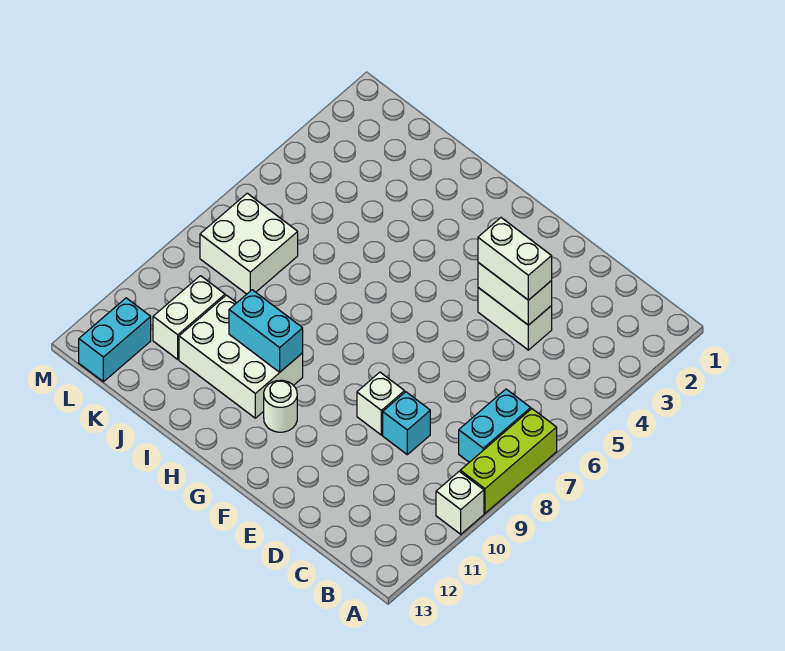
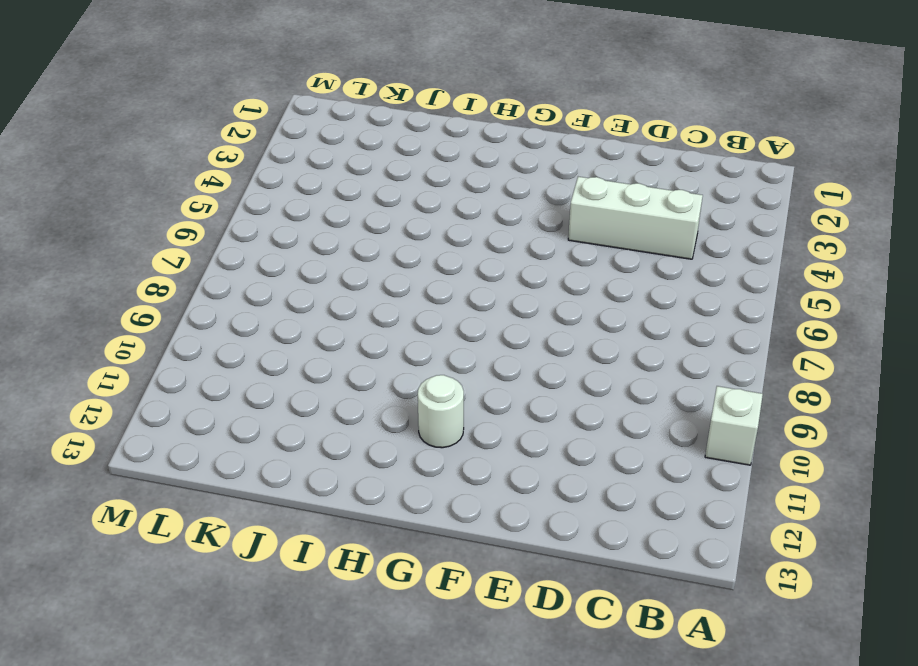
white 1x3 brick [568,177,703,259] -> white 1x2 brick [478,288,552,350]
none -> lime 1x3 brick [460,409,557,513]
none -> cyan 1x2 brick [459,389,531,462]
none -> cyan 1x1 brick [383,392,430,455]

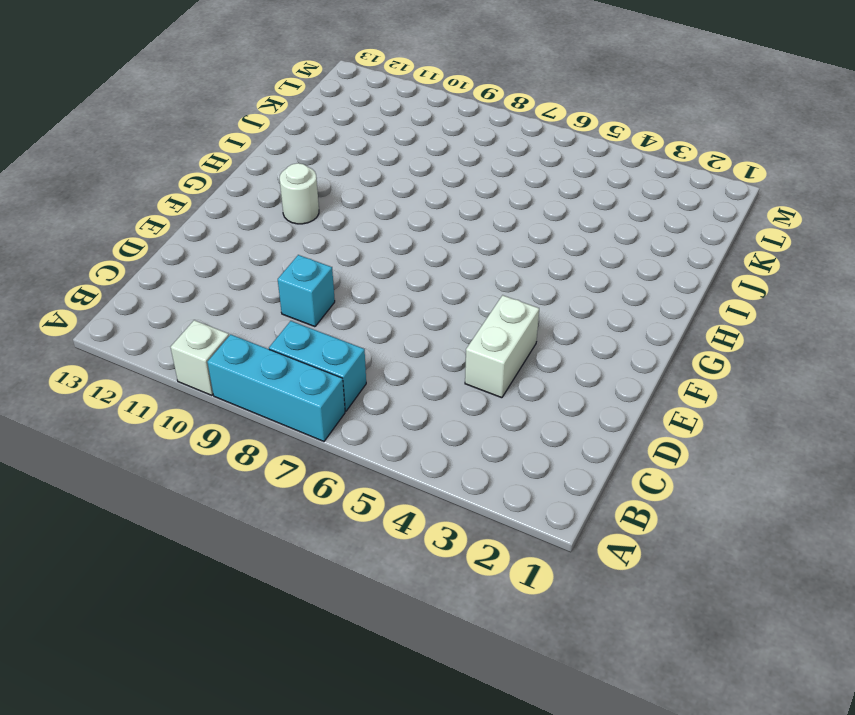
cyan 1x3 brick [207,334,345,441] -> lime 1x3 brick [460,409,557,513]
none -> white 1x1 brick [357,372,405,435]
none -> white 2x3 brick [179,295,303,418]
none -> white 2x2 brick [200,193,298,294]

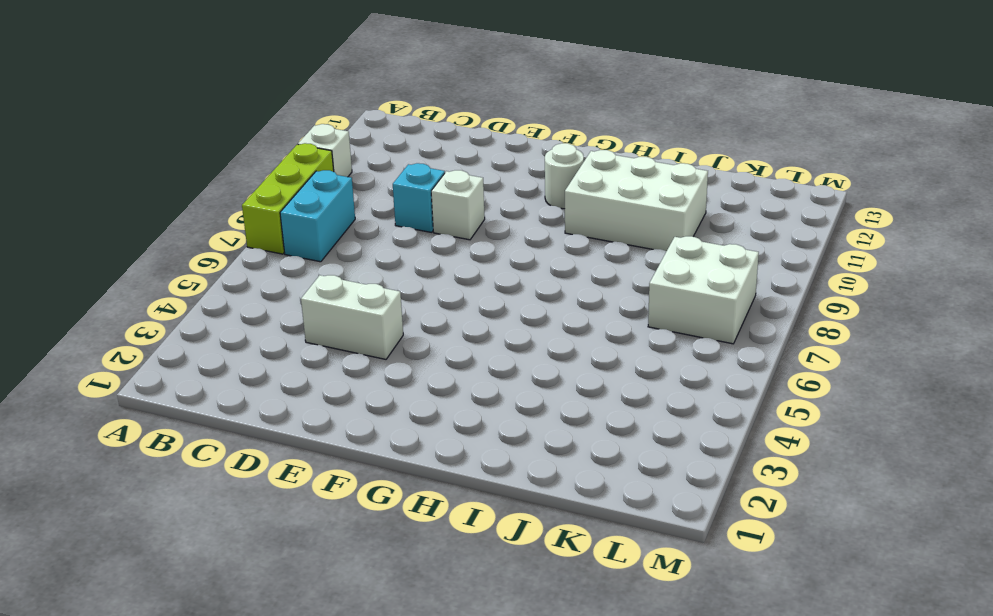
none -> white 1x2 brick [153,276,225,359]
none -> cyan 1x2 brick [79,298,151,382]
none -> white 1x2 brick [478,263,552,325]

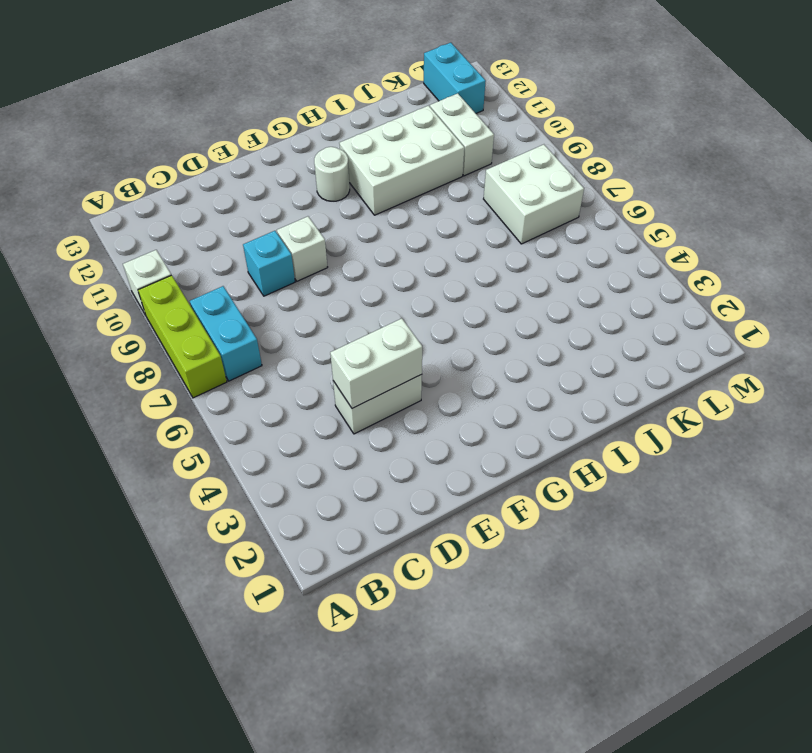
none -> cyan 1x2 brick [229,290,303,372]
none -> white 1x2 brick [478,218,552,300]

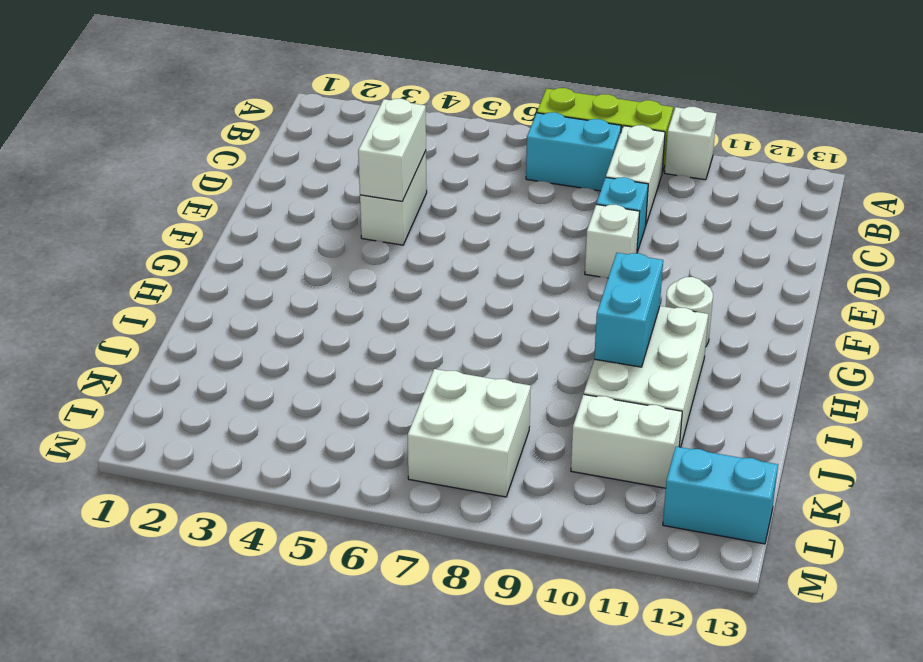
white 1x2 brick [606,125,665,224] -> white 1x2 brick moved to [478,218,552,300]

